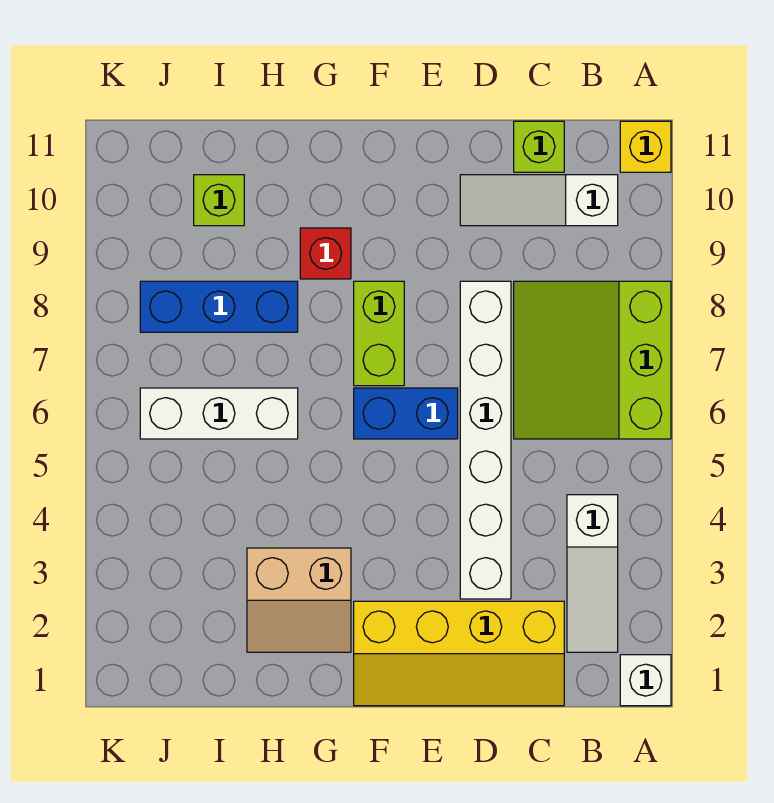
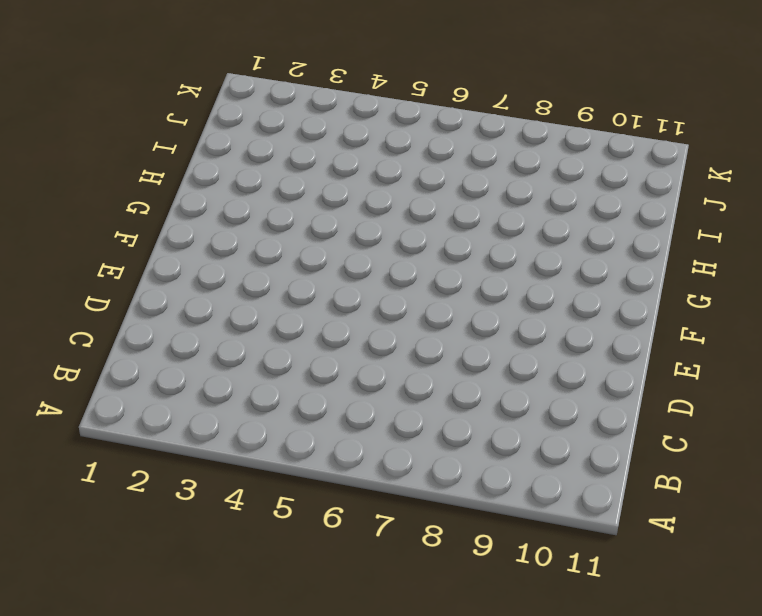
none -> white 1x1 brick [620,655,671,706]
none -> lime 3x3 slope [514,281,671,439]
none -> yellow 1x1 brick [620,121,671,172]

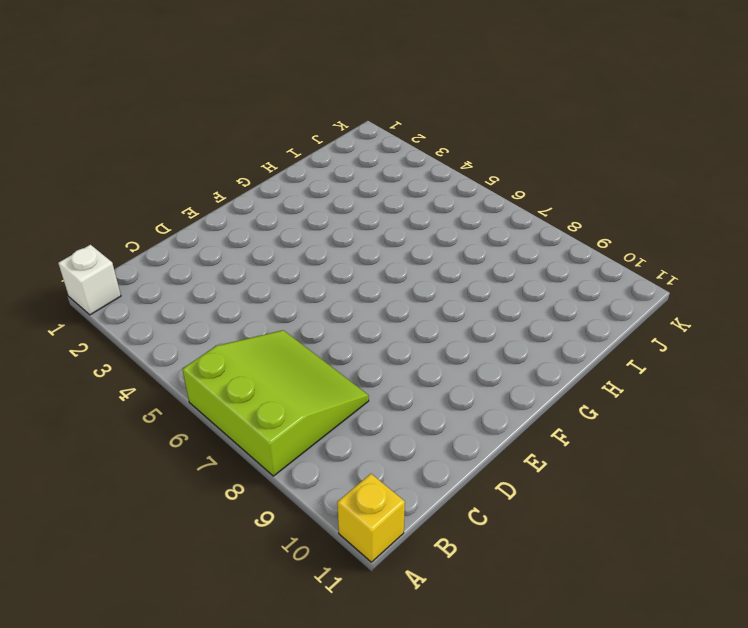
none -> white 1x3 slope [567,495,618,652]
none -> white 1x3 slope [460,175,618,226]
none -> yellow 2x4 slope [354,601,564,706]

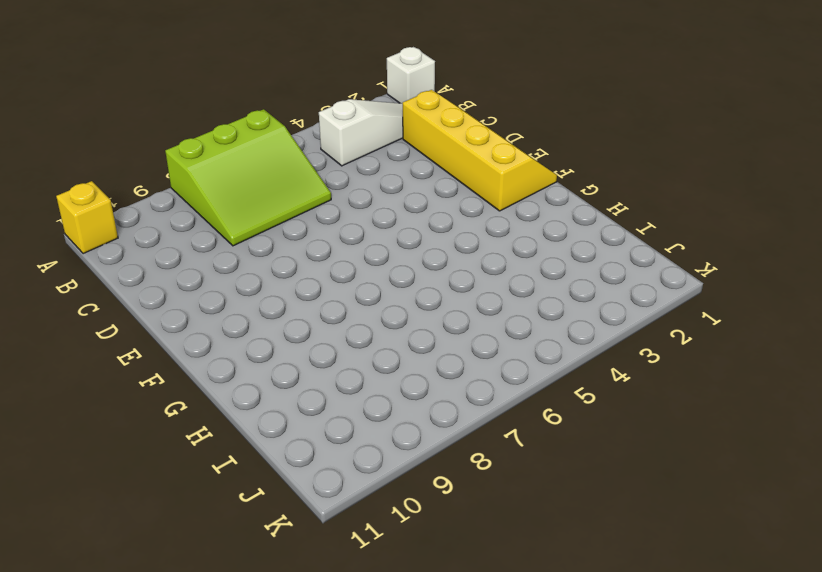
none -> white 1x3 slope [460,175,618,226]
none -> lime 1x1 brick [514,121,564,172]
none -> white 1x6 brick [460,281,511,599]

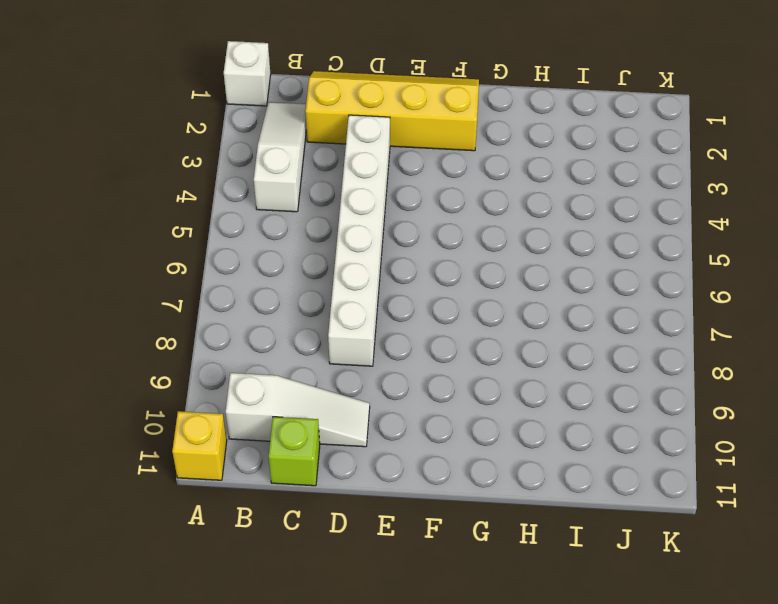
none -> lime 3x3 slope [514,281,671,439]
none -> blue 1x2 brick [354,388,458,439]
none -> lime 1x2 brick [354,281,404,386]

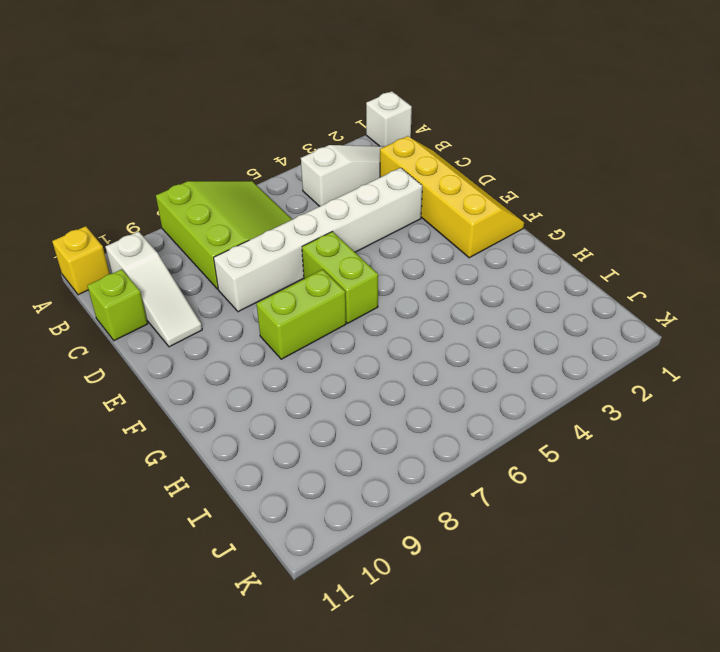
lime 3x3 slope [156,181,292,289] -> lime 3x3 slope turned to [514,281,671,439]
lime 1x2 brick [302,232,378,323] -> blue 1x2 brick [354,388,458,439]
none -> tan 2x2 slope [247,548,351,652]
none -> red 1x1 brick [300,228,351,279]
none -> white 1x3 brick [140,388,298,439]

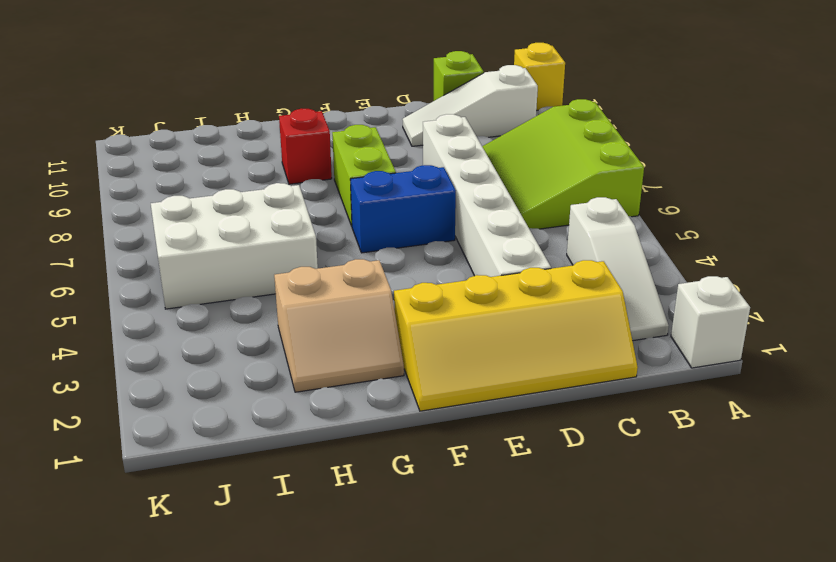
white 2x3 brick [151,183,318,309] -> white 1x3 brick [140,388,298,439]
none -> blue 1x3 brick [140,281,298,332]
none -> lime 1x1 brick [194,175,244,226]

